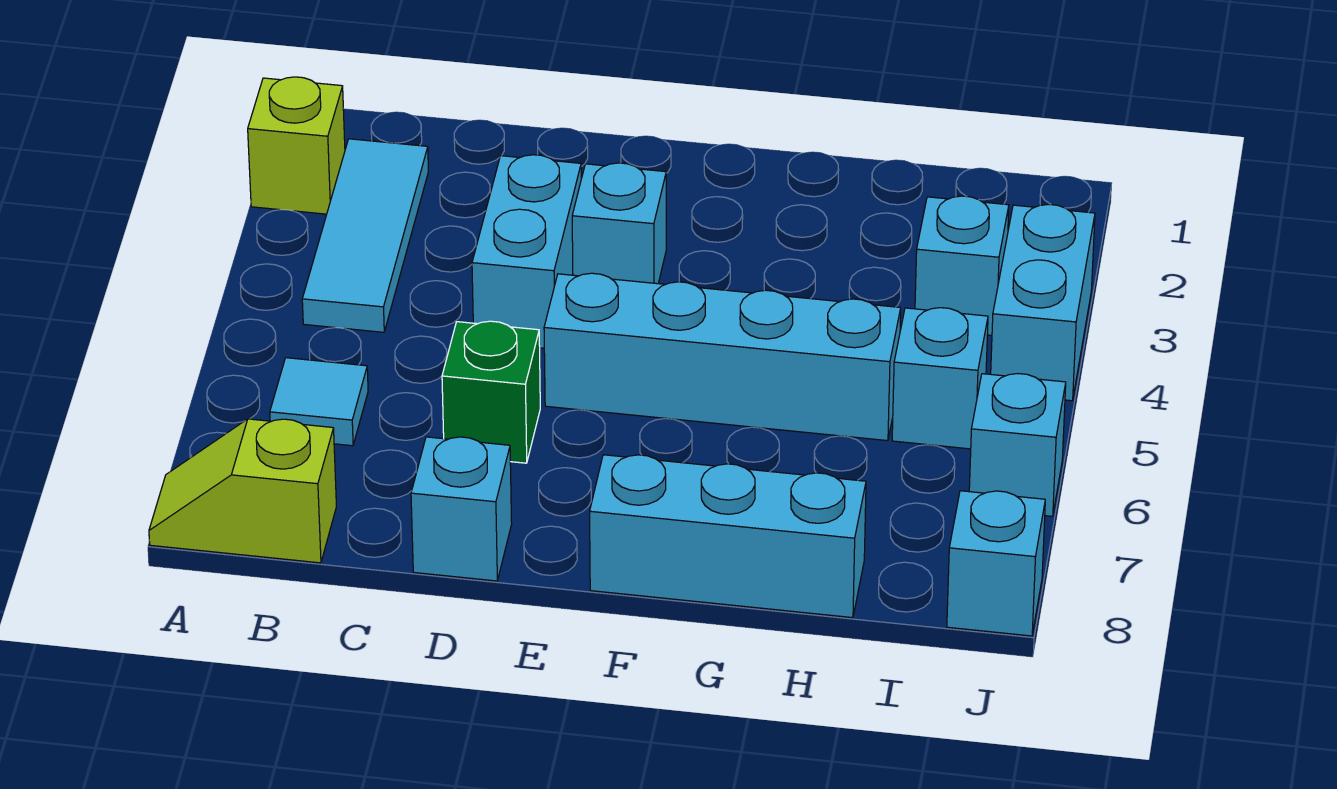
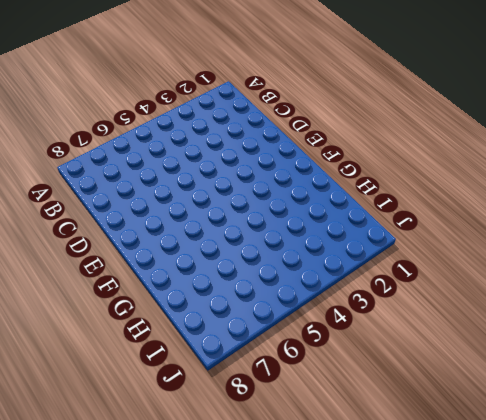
none -> lime 1x1 brick [248,77,345,214]
none -> lime 1x2 slope [149,419,336,563]
none -> cyan 1x3 tile [302,139,428,332]

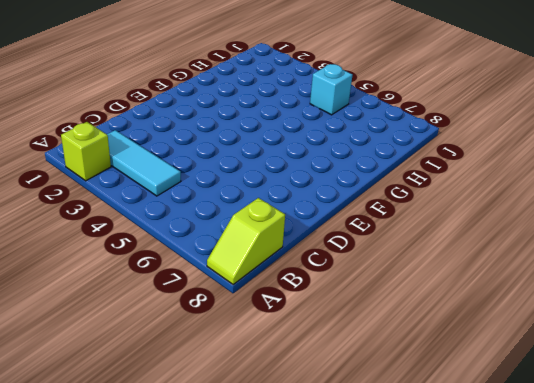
none -> cyan 1x1 tile [270,358,368,446]
none -> cyan 1x2 brick [472,155,581,348]
none -> green 1x1 brick [442,321,540,463]

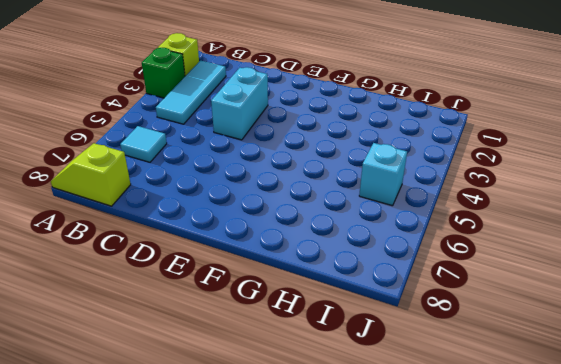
green 1x1 brick [142,48,185,98] -> green 1x1 brick moved to [442,321,540,463]
none -> cyan 1x1 brick [411,437,512,581]
none -> cyan 1x1 brick [572,163,666,284]
none -> cyan 1x4 brick [544,273,901,441]

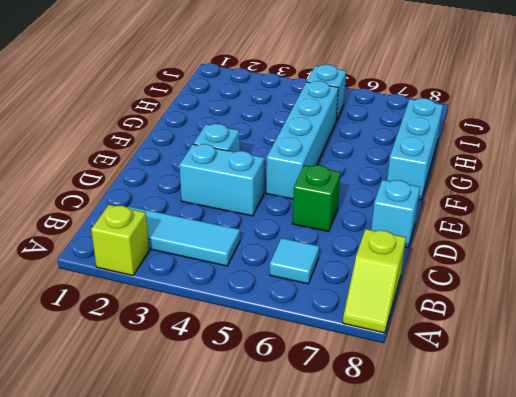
none -> cyan 1x1 brick [915,196,1009,335]
none -> cyan 1x2 brick [991,204,1095,401]
none -> cyan 1x1 brick [969,374,1066,516]

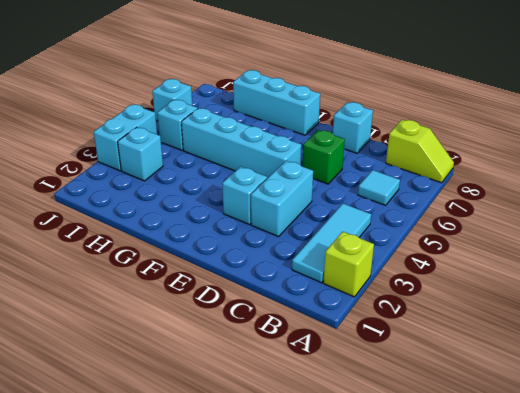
none -> cyan 1x1 brick [947,491,1045,636]

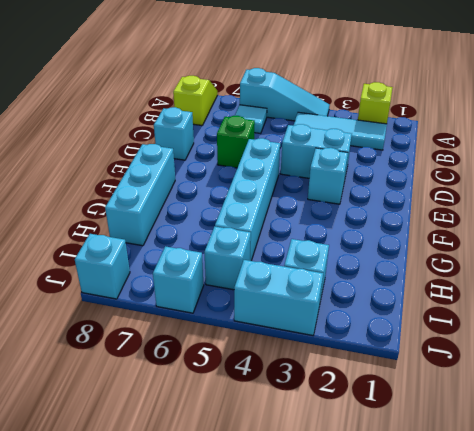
cyan 1x3 slope [240,68,330,121] -> none

